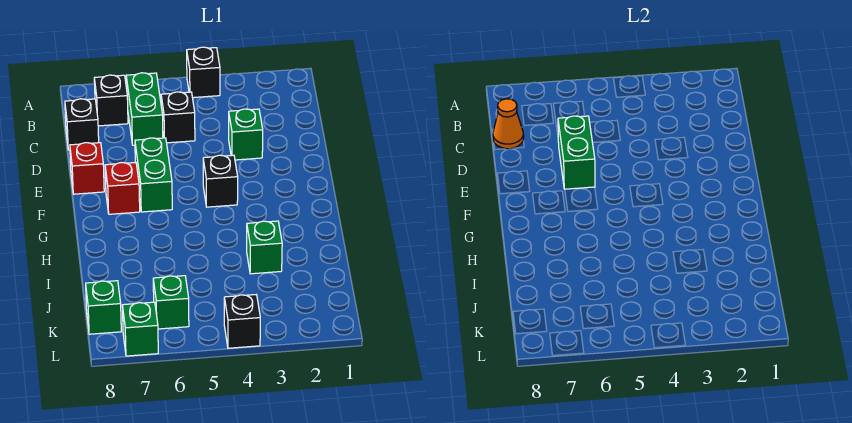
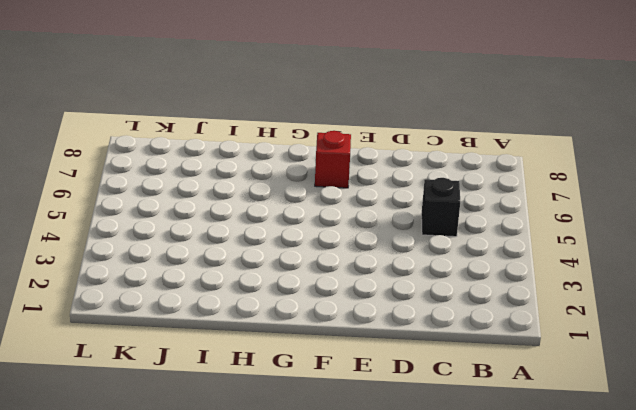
none -> black 1x1 brick [187,47,220,98]
none -> green 1x2 brick [126,73,163,145]
none -> black 1x1 brick [94,75,128,126]

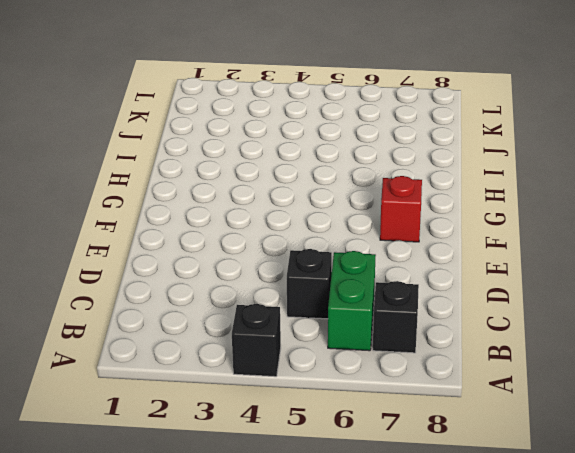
none -> black 1x1 brick [65,99,99,150]
none -> green 1x1 brick [229,109,263,160]
none -> green 1x2 brick [135,138,172,212]

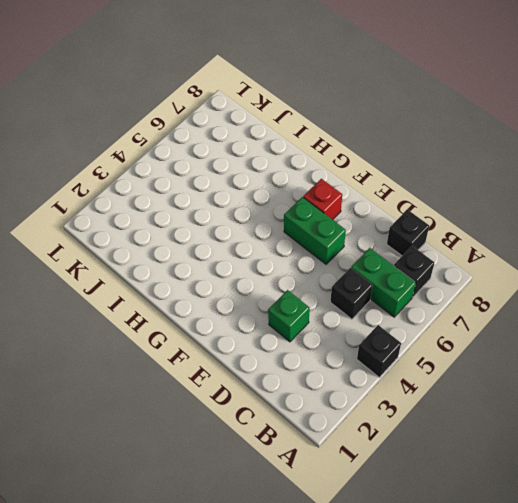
none -> red 1x1 brick [70,143,104,194]
none -> black 1x1 brick [203,155,238,207]
none -> green 1x1 brick [247,221,282,274]

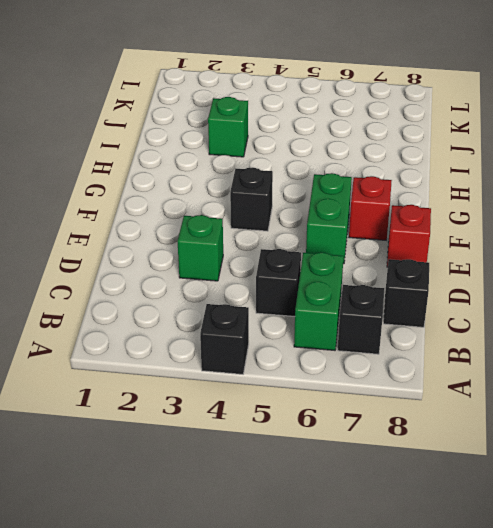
none -> green 1x1 brick [153,276,189,329]
none -> green 1x1 brick [86,281,121,334]
none -> black 1x1 brick [224,295,260,348]

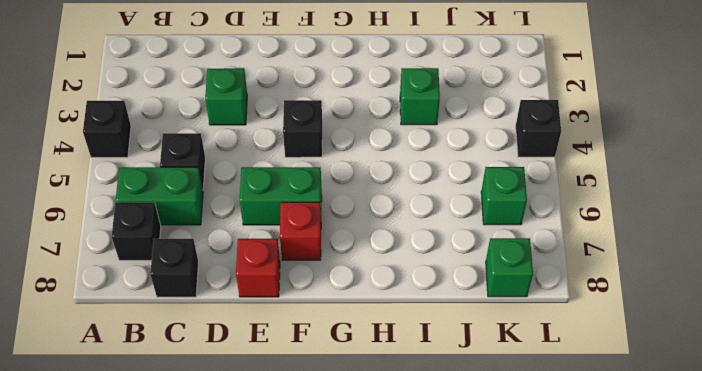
none -> green 1x1 brick [122,302,158,356]
none -> orange 1x1 cone [493,99,524,149]
none -> green 1x2 brick [558,116,595,189]

